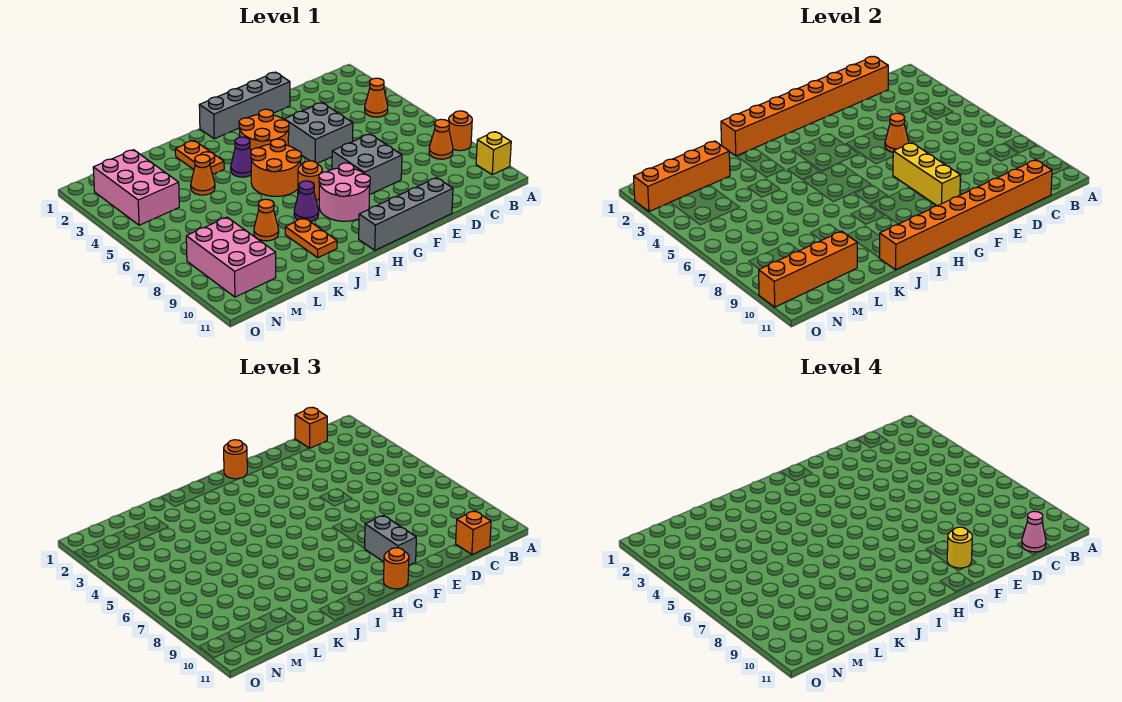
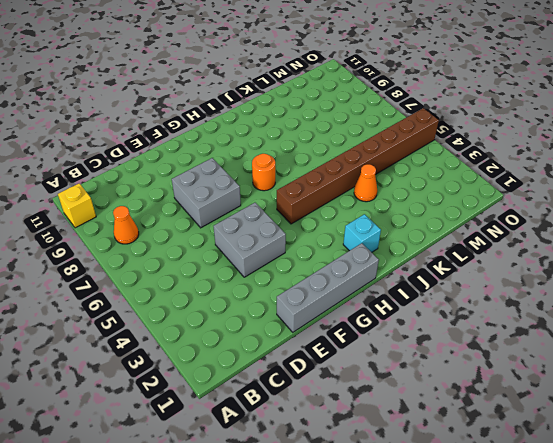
brown 1x8 brick [277,108,439,224] -> orange 2x2 round brick [251,139,301,196]
cyan 1x1 brick [343,214,381,252] -> none
none -> orange 1x1 round brick [449,111,472,151]
none -> orange 1x1 cone [365,78,388,117]
none -> grey 1x4 brick [359,178,453,250]
none -> orange 2x2 round brick [239,109,289,150]

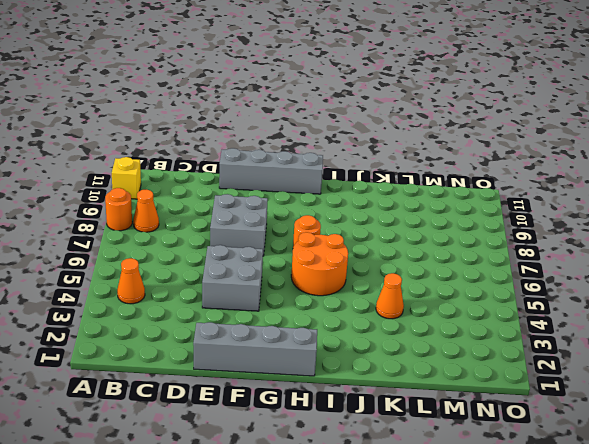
none -> orange 2x2 round brick [239,109,289,150]
none -> pink 2x2 round brick [319,163,370,221]
none -> purple 1x1 cone [231,137,251,177]
none -> purple 1x1 cone [294,181,319,222]

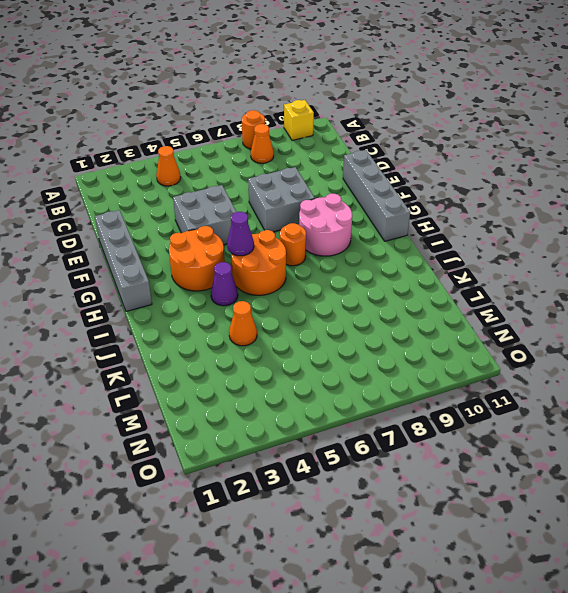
purple 1x1 cone [227,212,254,256] -> purple 1x1 cone moved to [294,181,319,222]
none -> orange 1x2 plate [175,141,224,175]
none -> orange 1x2 plate [285,218,337,258]
none -> orange 1x1 cone [254,199,279,241]
none -> pink 2x3 brick [93,150,179,225]

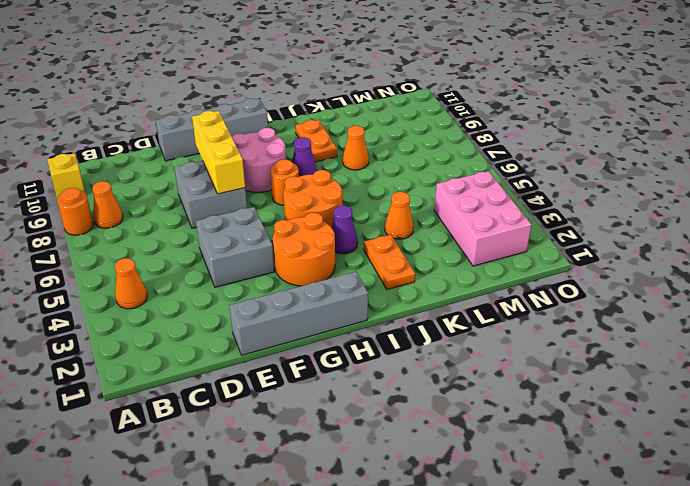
none -> pink 2x3 brick [186,217,276,297]
none -> orange 1x8 brick [721,56,888,156]
none -> orange 1x8 brick [879,160,1052,270]
none -> orange 1x1 cone [885,113,909,152]

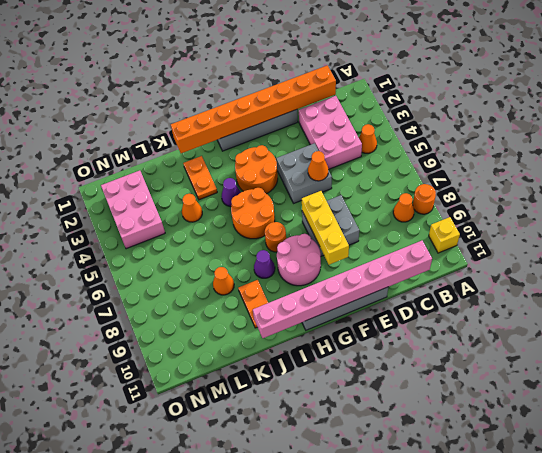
pink 2x3 brick [299,96,362,170] -> pink 2x3 brick moved to [186,217,276,297]
pink 1x8 brick [253,241,432,338] -> orange 1x8 brick [879,160,1052,270]
none -> orange 1x4 brick [634,141,730,212]
none -> orange 1x4 brick [759,231,857,307]
none -> orange 1x1 brick [295,407,327,448]
none -> orange 1x1 brick [456,511,491,555]

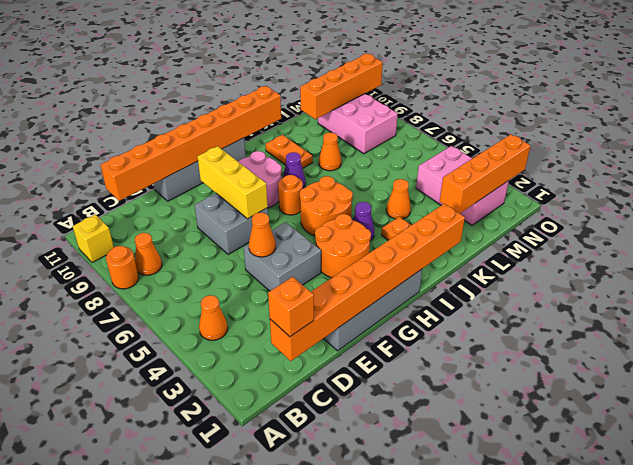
none -> orange 1x1 brick [456,511,491,555]
none -> grey 1x2 brick [364,515,416,565]
none -> orange 1x1 round brick [224,440,247,479]
none -> orange 1x1 round brick [384,548,409,589]

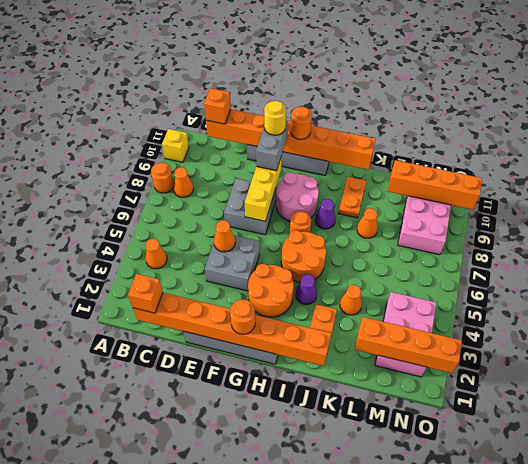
none -> pink 1x1 cone [1022,511,1046,552]

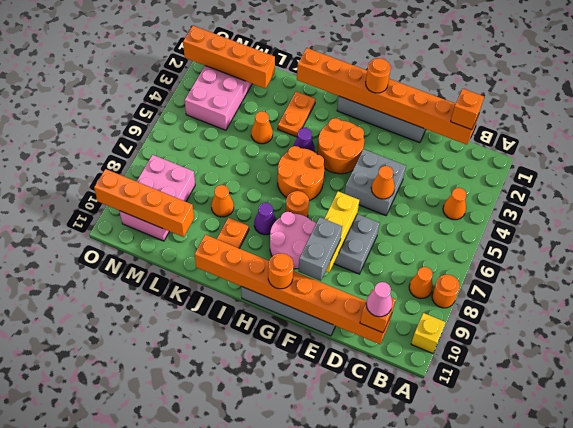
none -> yellow 1x1 round brick [947,527,972,568]

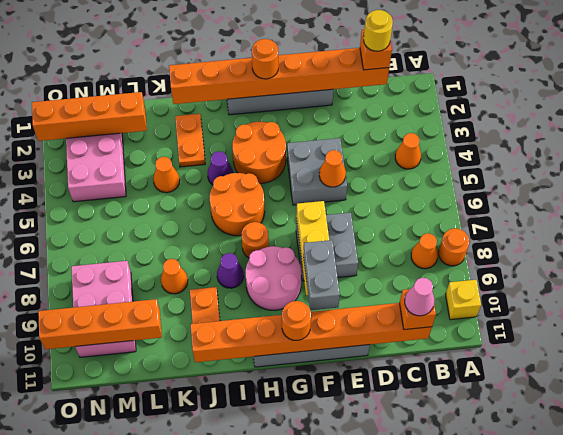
yellow 1x1 round brick [364,10,393,51] -> yellow 1x1 round brick moved to [947,527,972,568]

